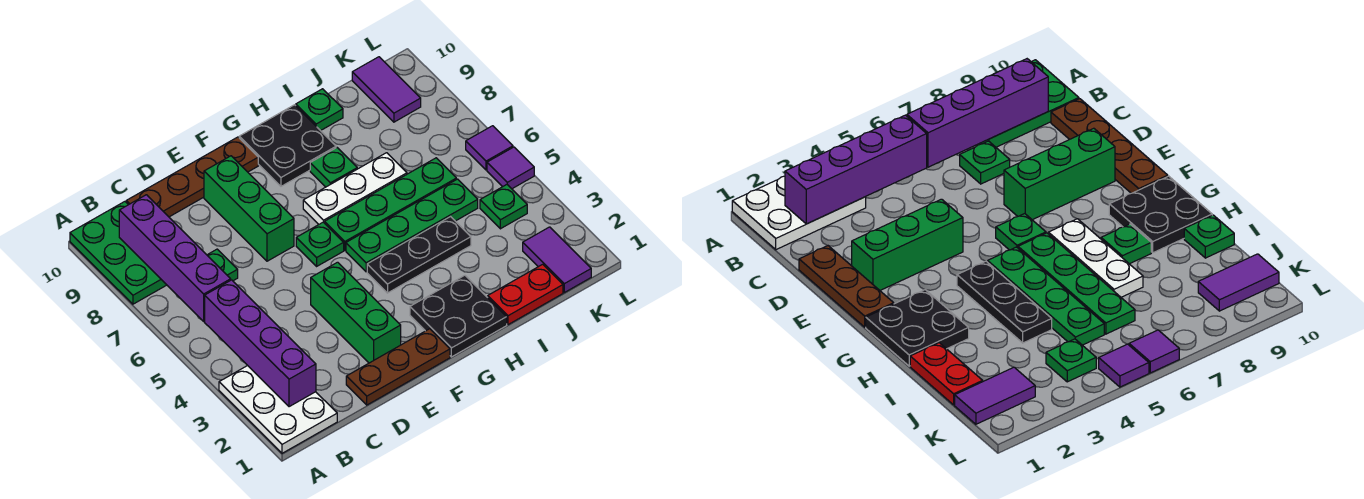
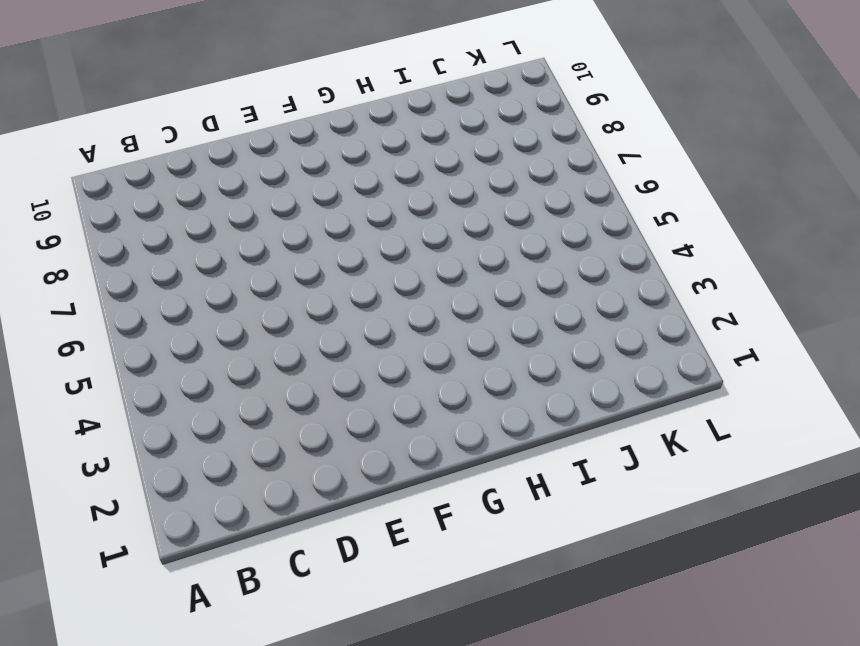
none -> white 2x3 plate [219,366,337,453]
none -> green 2x3 plate [70,202,166,304]
none -> green 1x1 plate [207,249,238,281]

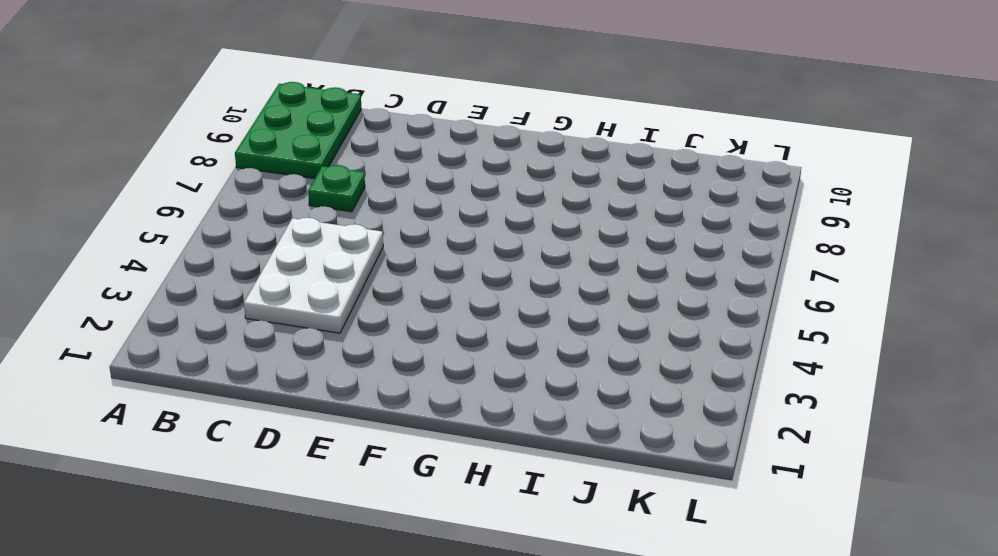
white 2x3 plate [244,218,383,333] -> white 2x3 plate moved to [219,366,337,453]
none -> brown 1x4 plate [126,137,258,217]
none -> brown 1x3 plate [346,329,450,405]
none -> green 1x3 brick [311,262,401,363]

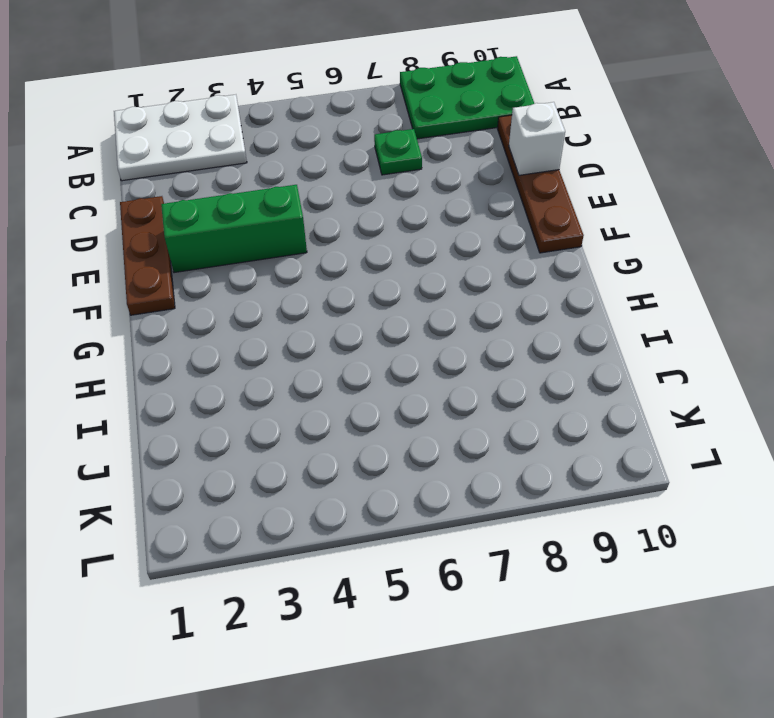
white 1x1 brick [509,102,565,175] -> none
none -> green 1x3 brick [204,156,294,261]
none -> green 1x1 plate [296,222,344,266]
none -> black 2x2 plate [410,275,507,357]

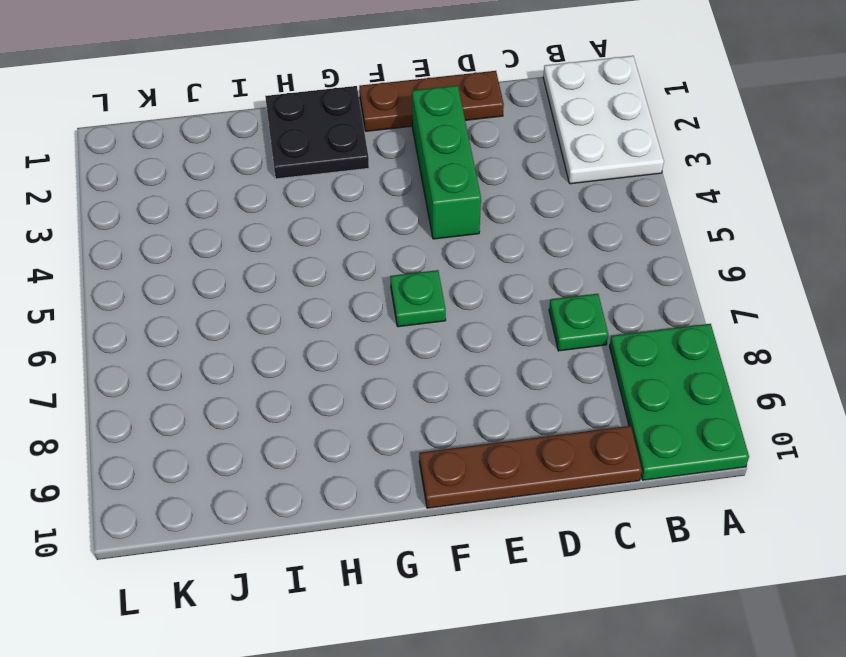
none -> green 1x3 brick [204,156,294,261]
none -> black 1x3 plate [367,217,471,293]
none -> green 1x4 plate [346,179,478,272]

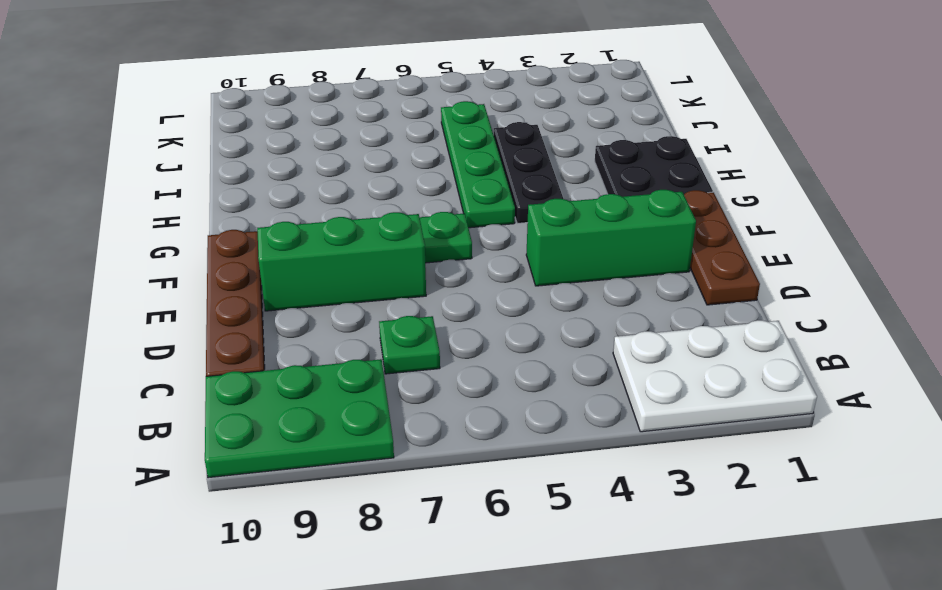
none -> green 1x4 plate [325,158,456,250]
none -> white 1x3 plate [303,153,407,224]
none -> black 2x2 plate [239,105,336,186]

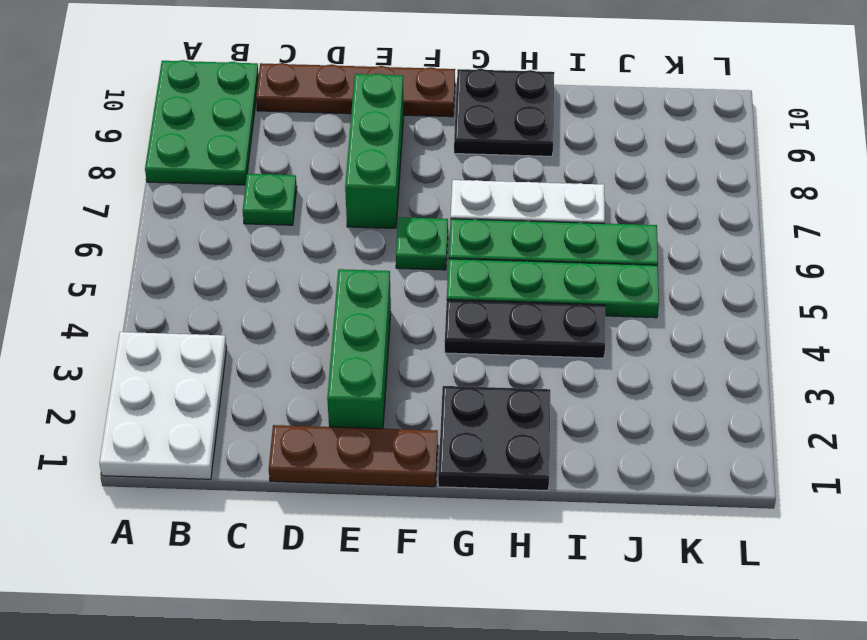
none -> green 1x1 plate [310,148,357,187]
none -> red 1x2 plate [488,264,563,325]
none -> green 1x1 plate [296,89,343,131]

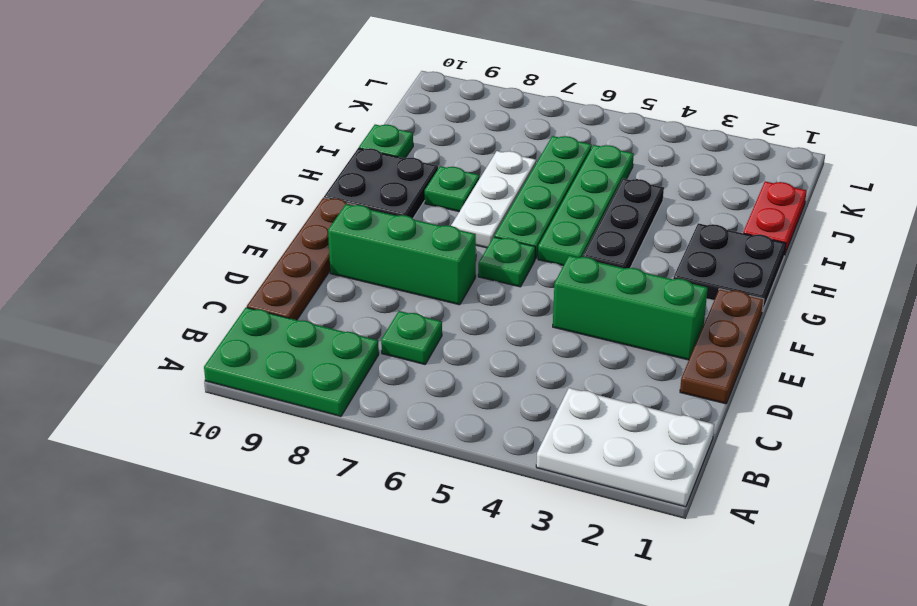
none -> purple 1x2 tile [523,227,591,293]
none -> green 1x1 plate [480,185,527,229]
none -> purple 1x2 tile [352,57,421,122]

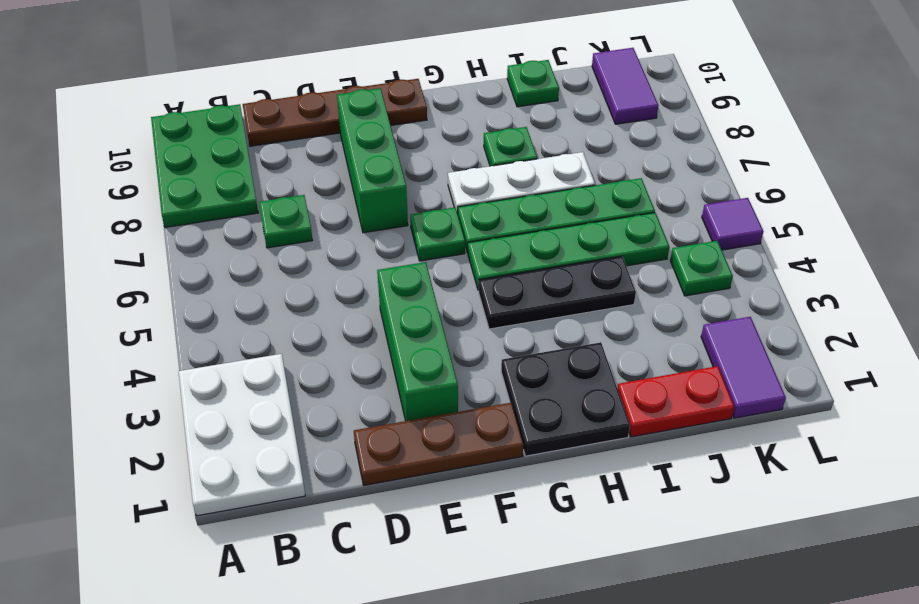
none -> black 2x2 plate [239,105,336,186]
none -> purple 1x1 tile [466,126,513,170]
none -> purple 1x4 brick [205,280,316,407]

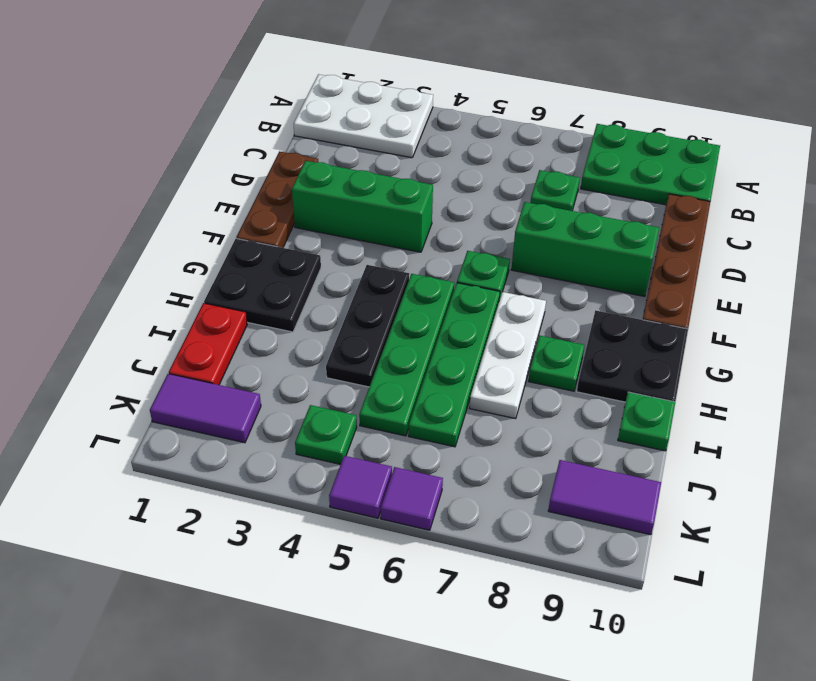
none -> purple 1x4 brick [205,280,316,407]
none -> purple 1x4 brick [119,195,231,321]

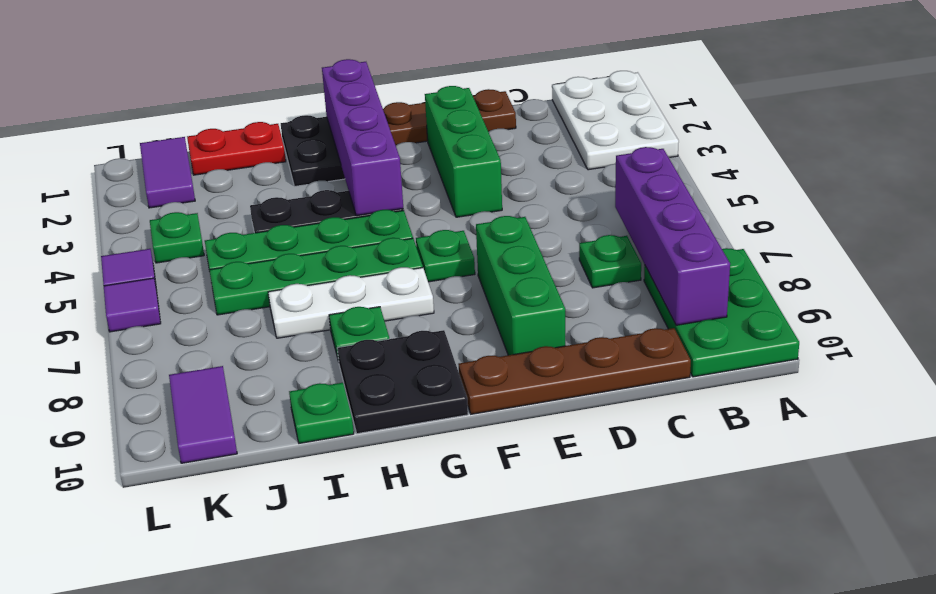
purple 1x4 brick [322,59,403,216] -> purple 1x4 brick moved to [205,280,316,407]

